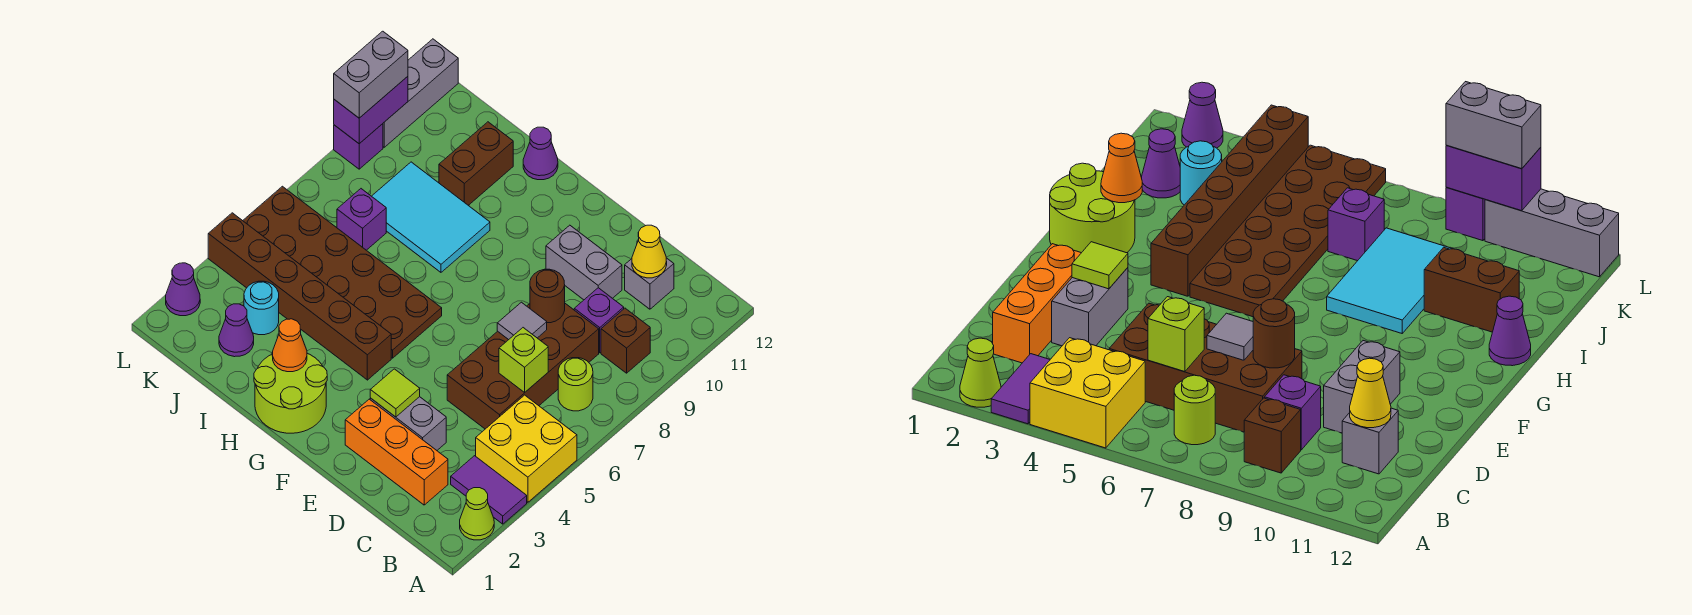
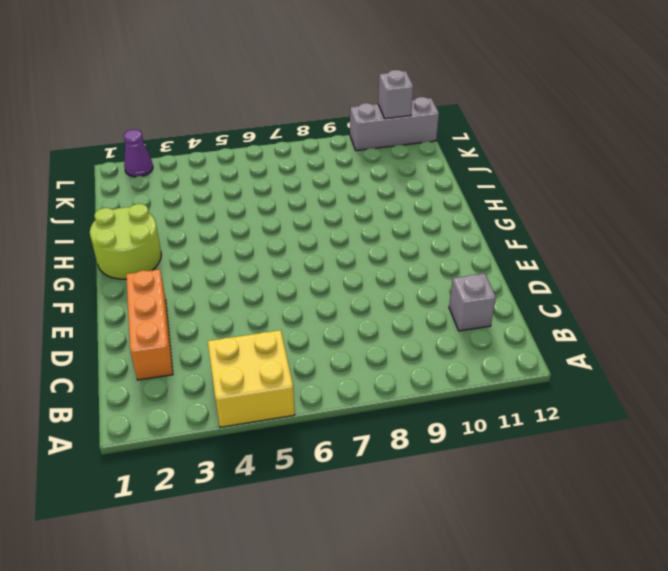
grey 1x1 brick [378,70,413,119] -> none
none -> lime 1x1 cone [460,488,494,540]
none -> purple 1x2 tile [451,456,527,524]
none -> lime 1x1 round brick [558,358,593,411]
none -> brown 1x1 brick [601,308,650,373]

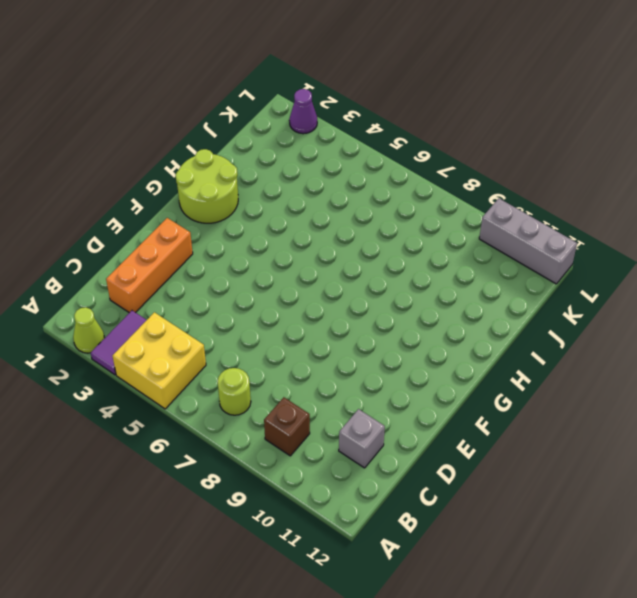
none -> brown 2x4 brick [447,304,599,429]
none -> purple 1x1 brick [574,288,624,353]
none -> grey 1x2 brick [370,397,446,450]
none -> grey 1x2 brick [546,225,622,300]

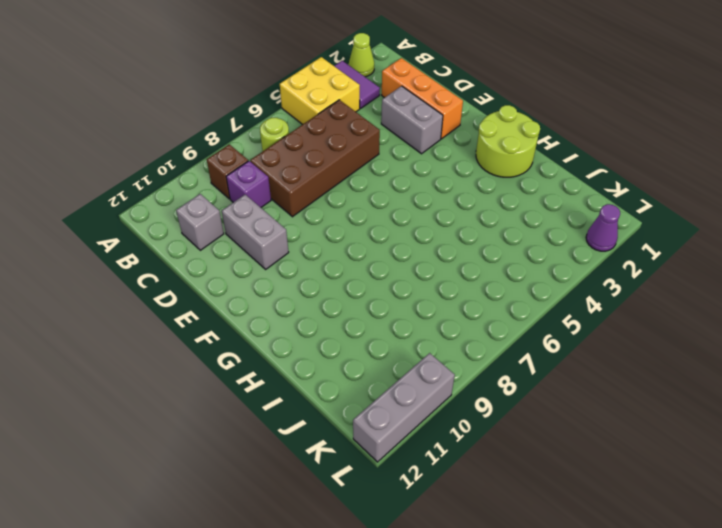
none -> brown 1x6 brick [208,213,391,380]
none -> brown 2x6 plate [243,186,442,358]
none -> cyan 2x3 tile [372,162,490,272]
none -> purple 1x1 cone [523,127,558,180]

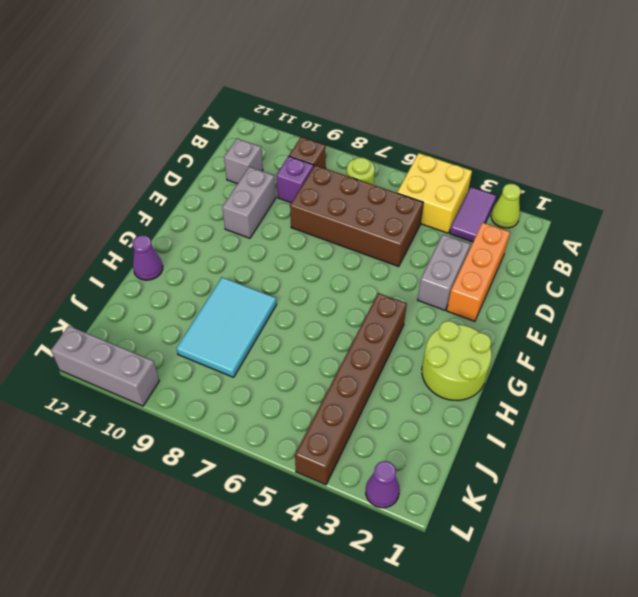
none -> brown 2x6 plate [243,186,442,358]
none -> brown 1x2 brick [439,122,513,205]
none -> purple 1x1 cone [219,304,254,357]
none -> cyan 1x1 round brick [244,281,279,335]

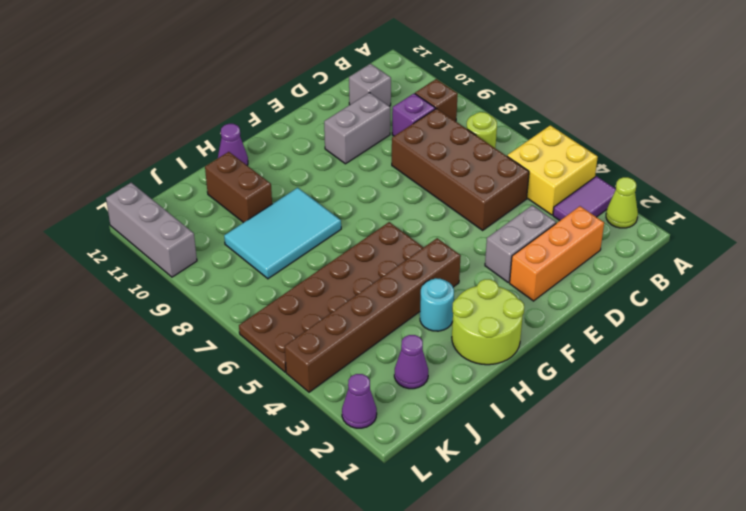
cyan 1x1 round brick [420,278,454,331] -> cyan 1x1 round brick moved to [244,281,279,335]
none -> purple 1x1 brick [337,189,386,250]
none -> purple 1x1 brick [334,124,383,169]
none -> lime 1x1 brick [499,328,548,393]
none -> yellow 1x1 cone [632,225,667,278]

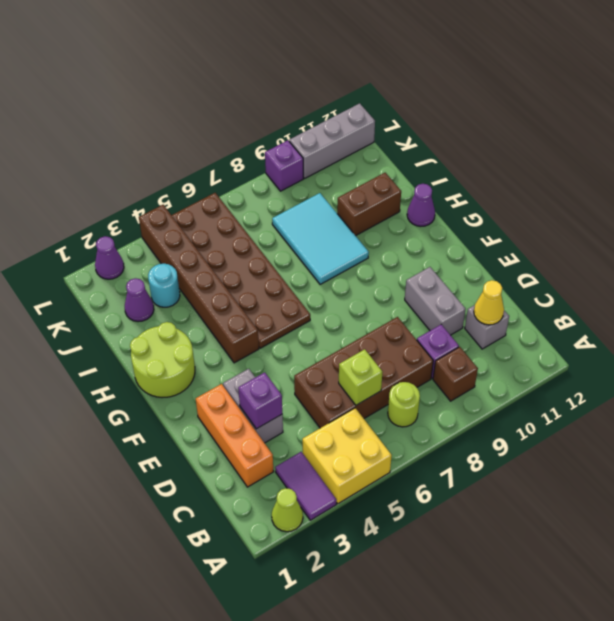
purple 1x1 brick [238,372,282,429] -> purple 1x1 brick moved to [337,189,386,250]
none -> grey 1x1 tile [497,302,547,340]
none -> brown 1x1 round brick [530,269,565,323]
none -> lime 1x1 tile [370,369,420,417]
none -> orange 1x1 cone [272,319,307,372]

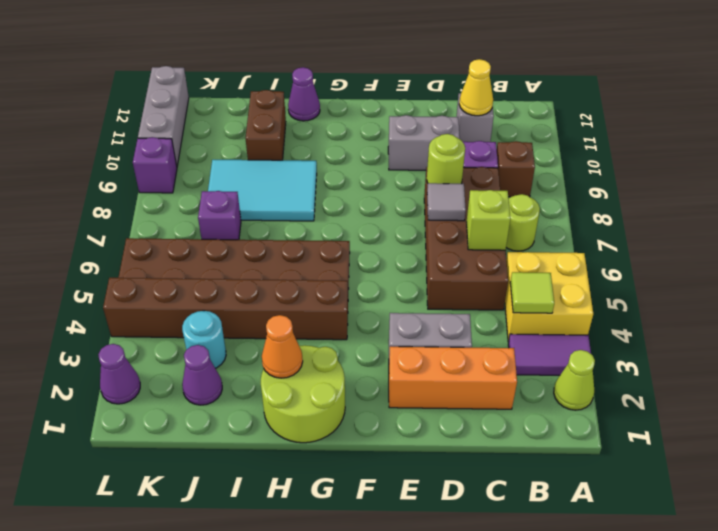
lime 1x1 tile [510,272,554,313] -> lime 1x1 tile moved to [370,369,420,417]
lime 1x1 round brick [427,134,465,184] -> brown 1x1 round brick [530,269,565,323]
none -> purple 1x2 brick [334,76,408,144]
none -> grey 1x2 brick [334,31,408,118]

